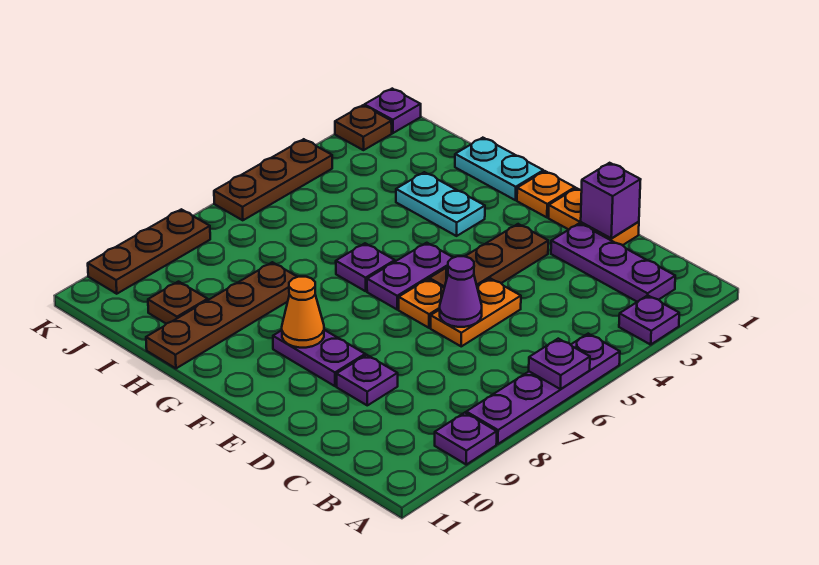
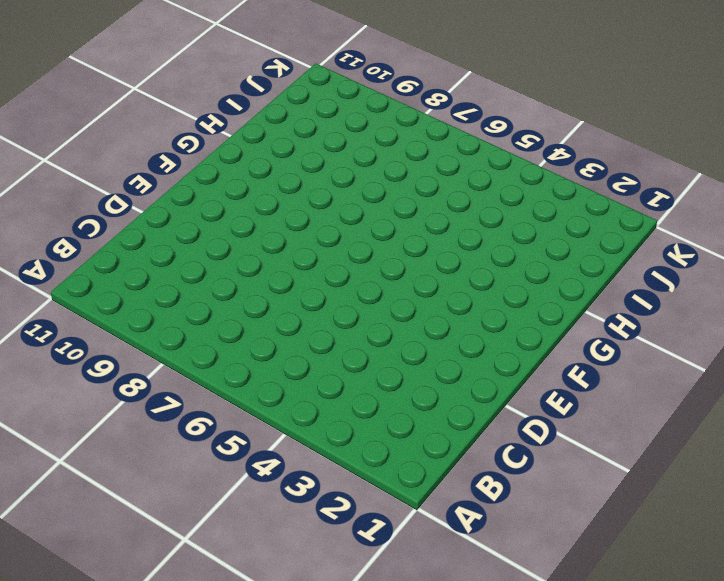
none -> purple 1x1 plate [619,295,679,345]
none -> purple 1x4 plate [466,334,620,444]
none -> purple 1x1 plate [435,413,497,465]

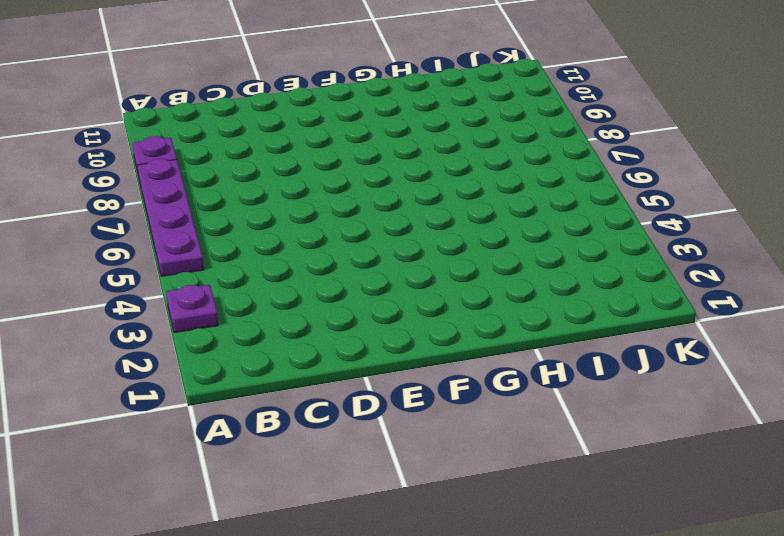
none -> purple 1x3 plate [551,223,675,302]
none -> orange 1x2 plate [549,188,639,245]
none -> orange 1x2 plate [431,278,521,346]

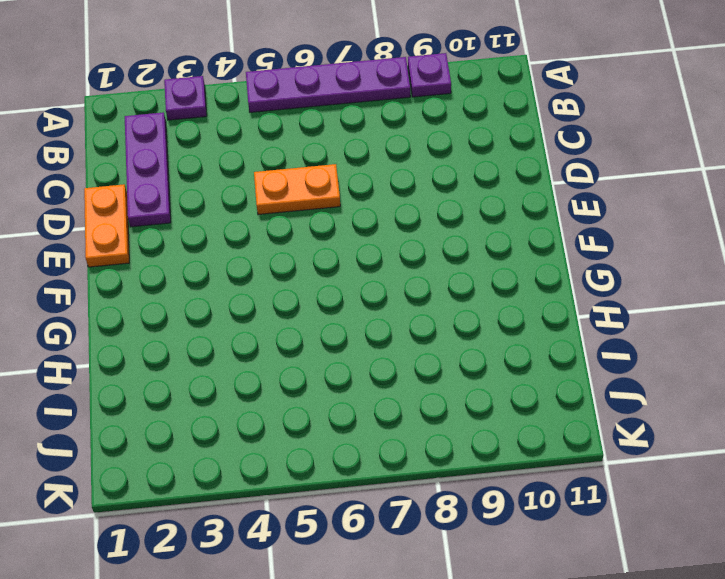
none -> purple 1x1 plate [337,355,398,405]
none -> brown 1x3 plate [429,224,548,288]
none -> orange 1x1 plate [399,279,444,328]

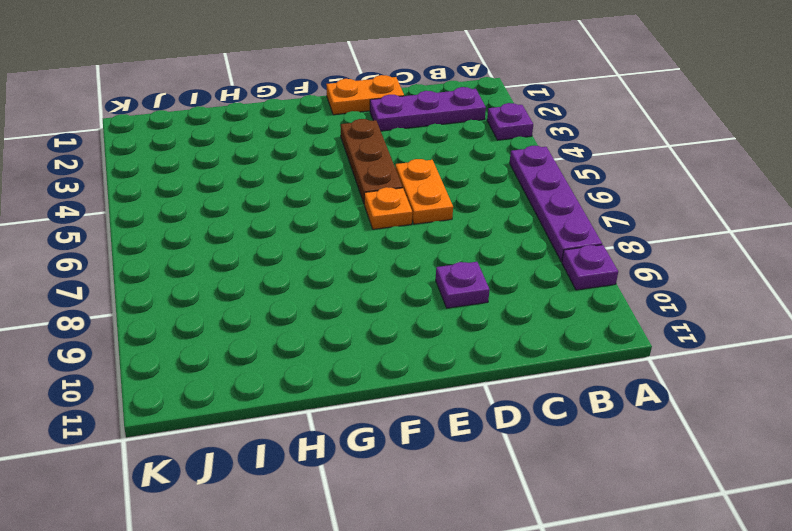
none -> purple 1x2 plate [273,330,365,386]
none -> orange 1x1 plate [517,171,575,217]
none -> purple 1x2 plate [367,243,453,309]

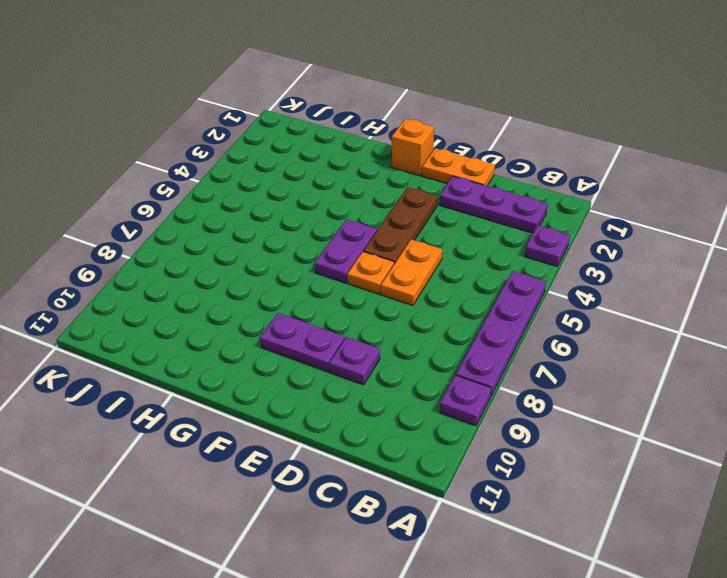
orange 1x1 brick [392,119,434,176] -> orange 1x1 plate [517,171,575,217]
none -> cyan 1x2 plate [455,138,543,200]
none -> cyan 1x2 plate [396,172,485,236]
none -> purple 1x1 plate [336,243,395,291]

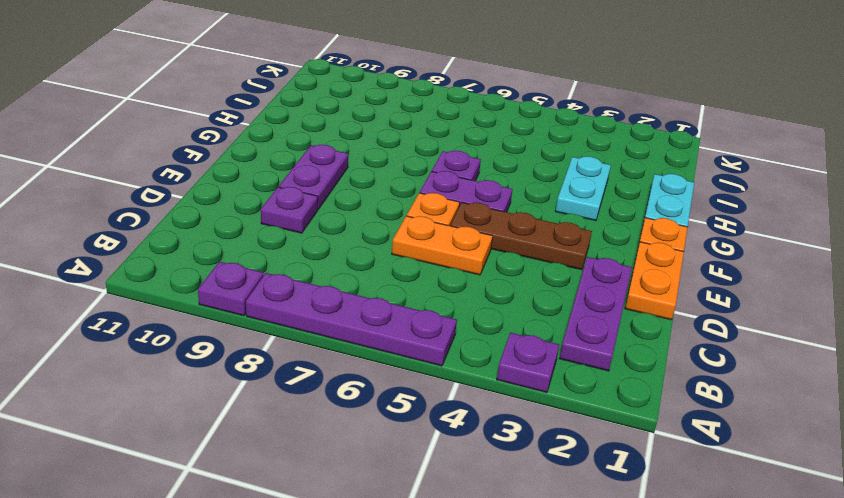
none -> brown 1x4 plate [146,262,297,368]
none -> brown 1x1 plate [148,282,208,324]
none -> purple 1x1 plate [364,89,421,133]

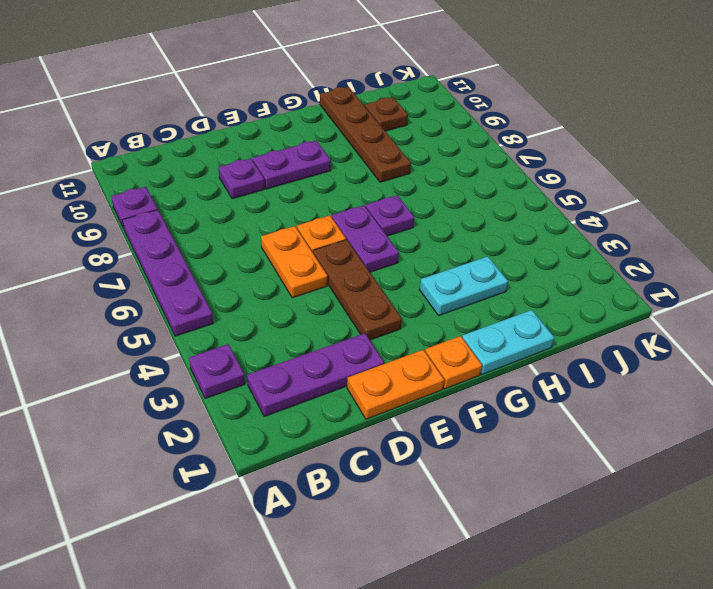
none -> purple 1x1 plate [364,89,421,133]
none -> brown 1x1 plate [335,105,392,150]
none -> brown 1x3 plate [214,139,332,220]

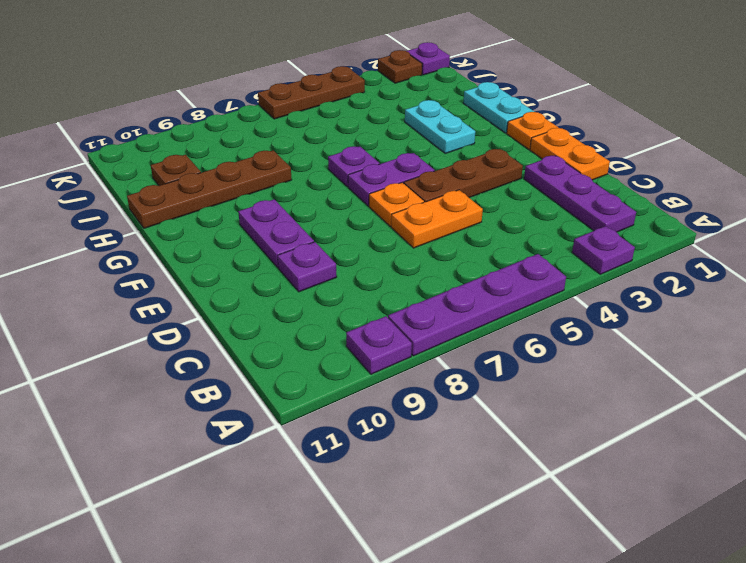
none -> brown 1x3 plate [88,209,210,294]
none -> purple 1x1 plate [529,339,590,389]
none -> purple 1x1 brick [581,163,641,238]

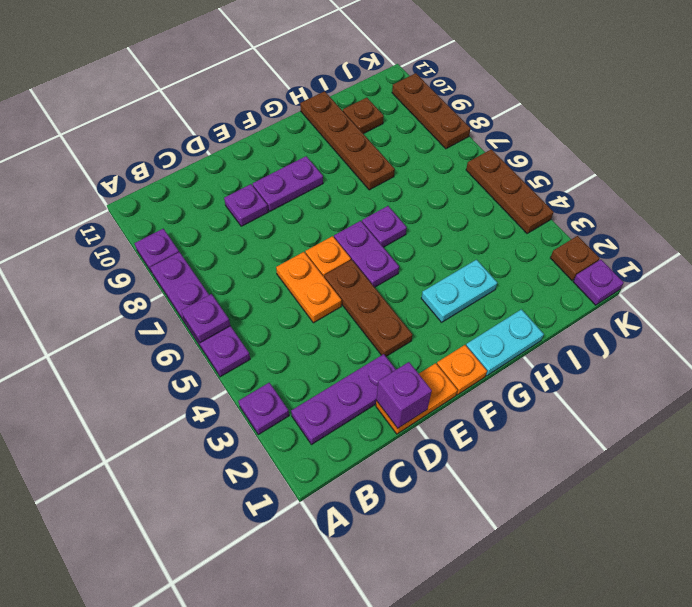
none -> purple 1x1 cone [440,256,482,327]
none -> orange 1x1 cone [282,277,324,348]

